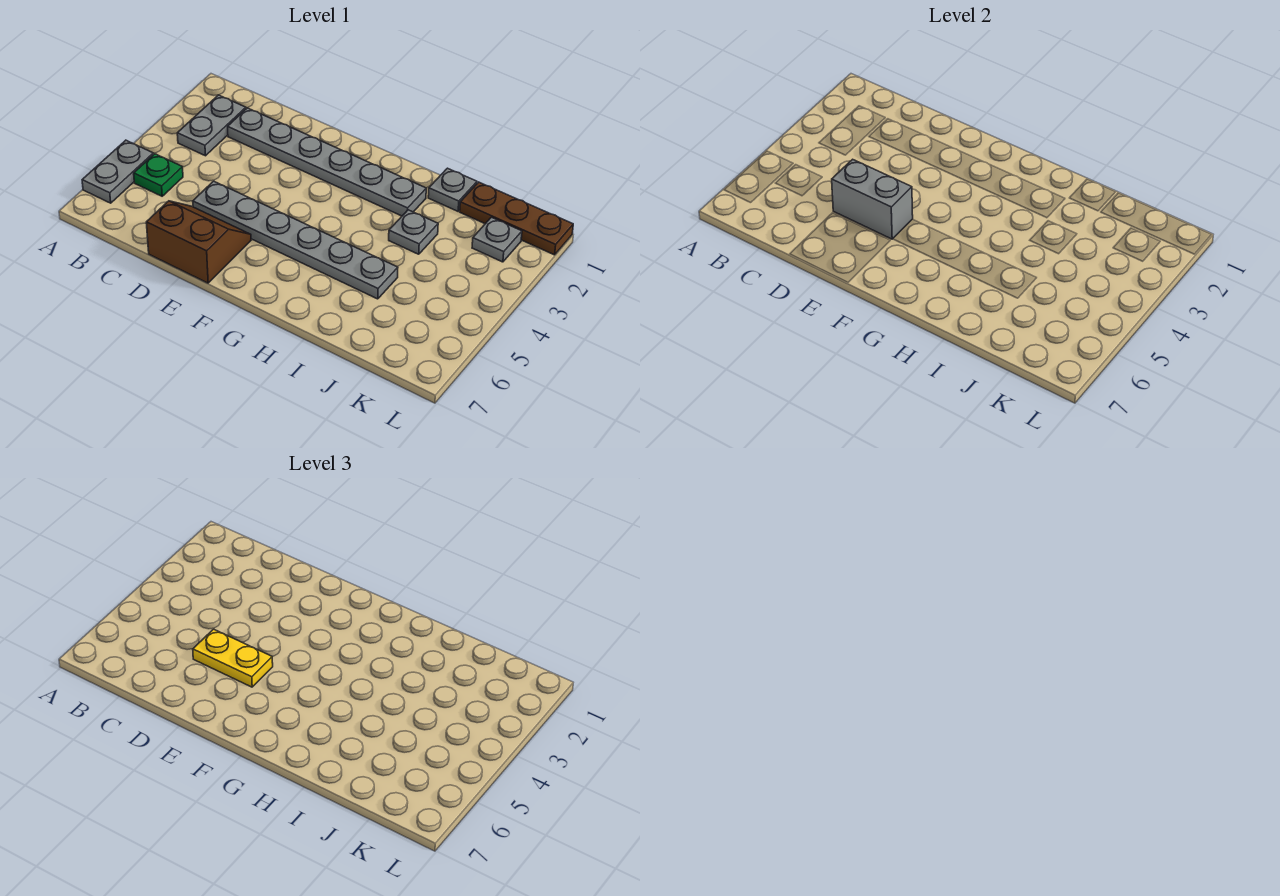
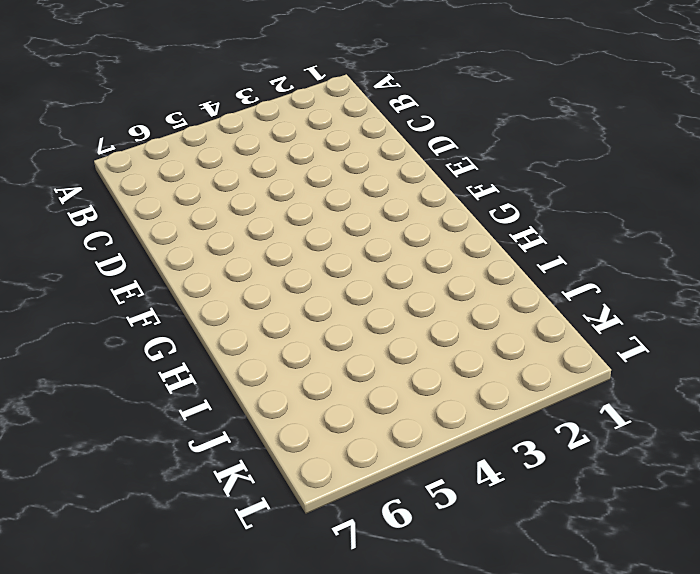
none -> grey 1x2 plate [82,140,153,203]
none -> grey 1x2 plate [177,95,246,156]
none -> green 1x1 plate [134,154,183,196]

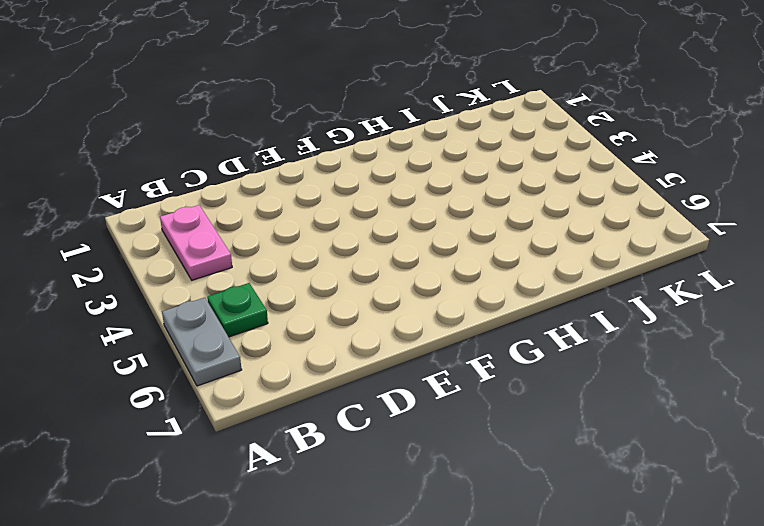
pink 1x2 plate [160,205,232,280] -> grey 1x2 plate [177,95,246,156]
none -> grey 1x6 plate [228,108,426,216]
none -> grey 1x6 plate [193,181,398,299]
none -> brown 2x2 slope [146,201,251,283]

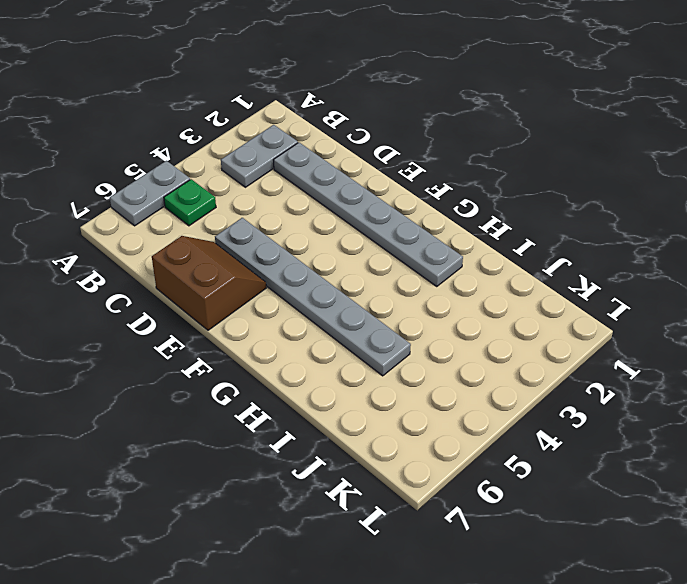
none -> grey 1x1 plate [428,168,477,211]
none -> grey 1x1 plate [389,210,438,254]
none -> brown 1x3 plate [460,182,573,255]

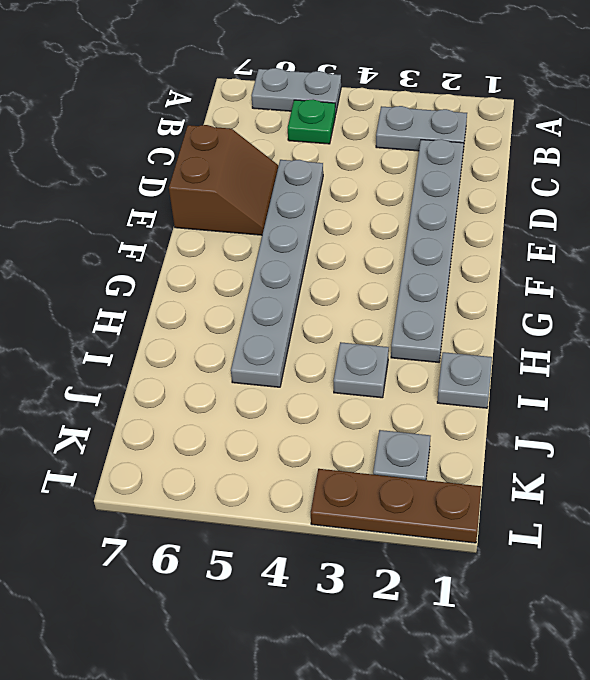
brown 1x3 plate [311,469,481,543] -> brown 1x3 plate turned to [460,182,573,255]
none -> grey 1x2 brick [832,159,913,239]
none -> yellow 1x2 plate [193,629,273,687]

